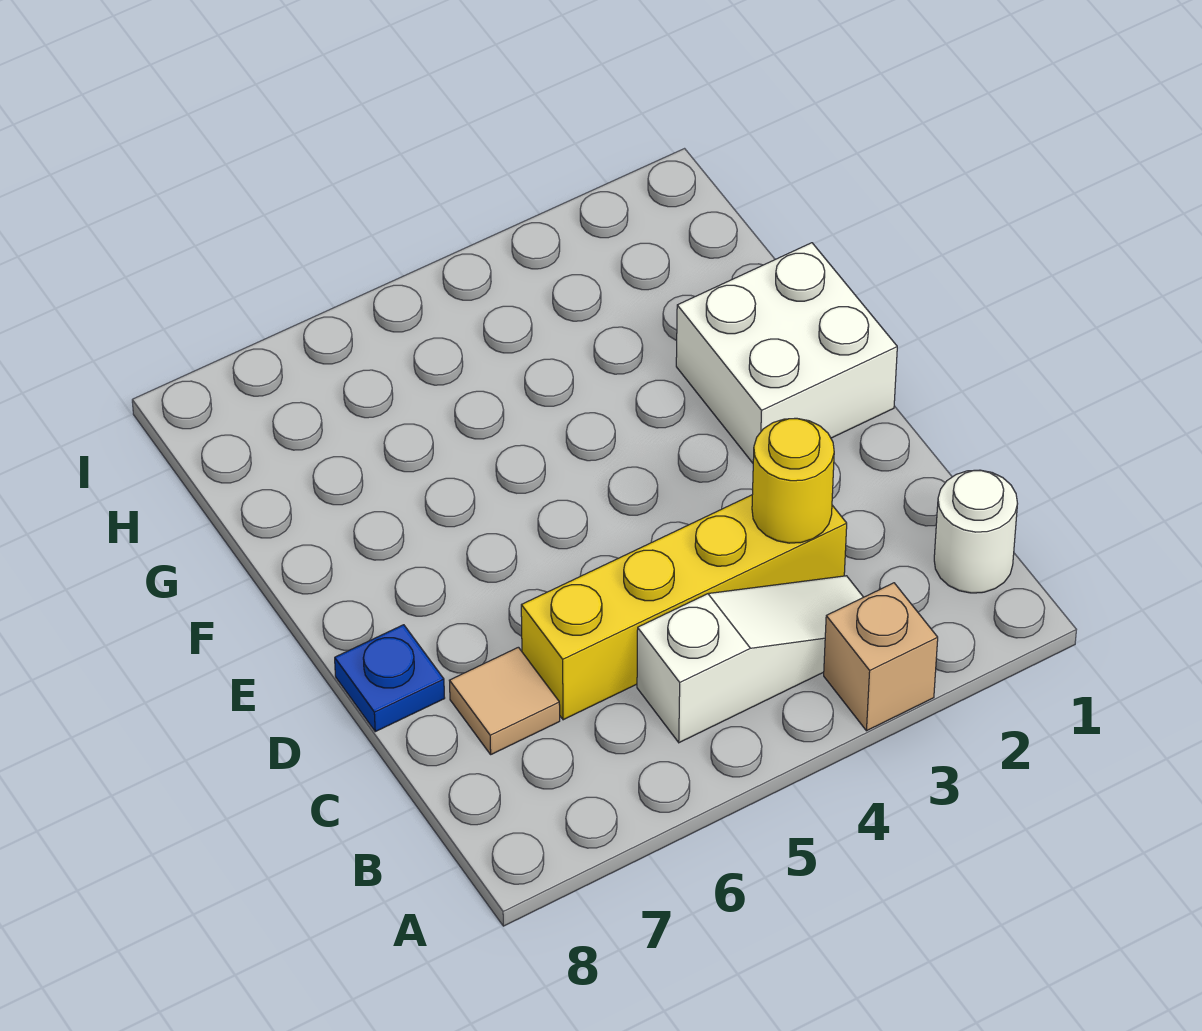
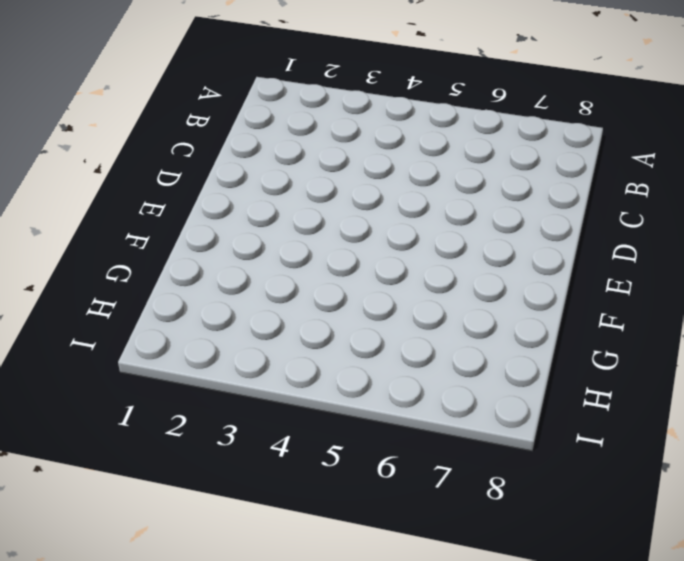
none -> tan 1x1 brick [824,583,938,731]
none -> white 1x1 round brick [934,470,1018,593]

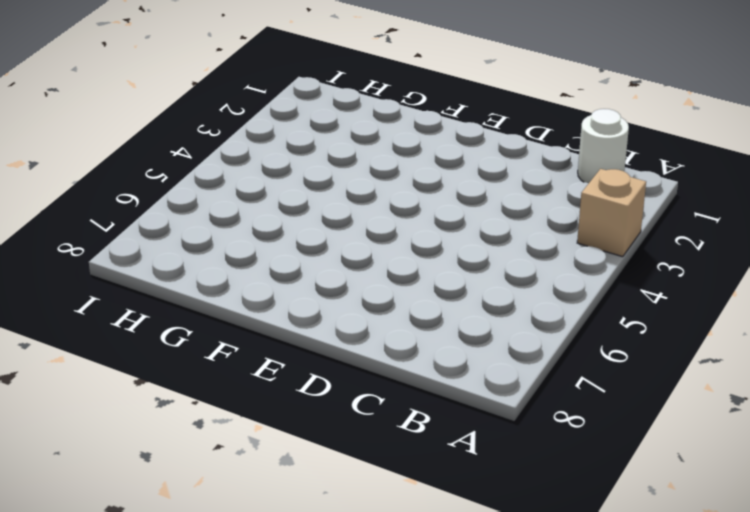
none -> white 1x3 slope [637,576,863,743]
none -> yellow 1x4 brick [521,495,847,720]

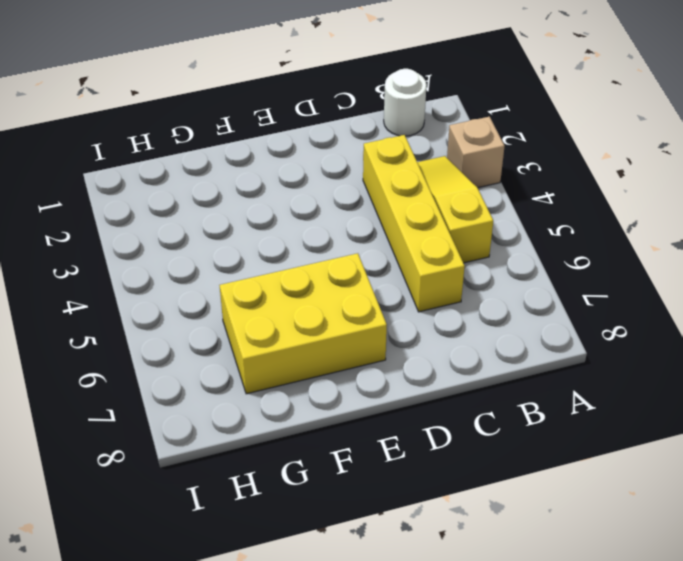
yellow 1x3 slope [417,156,493,263] -> white 1x3 slope [637,576,863,743]
yellow 2x3 brick [220,253,387,394] -> none
none -> tan 1x1 tile [449,647,560,754]
none -> blue 1x1 plate [335,625,445,732]

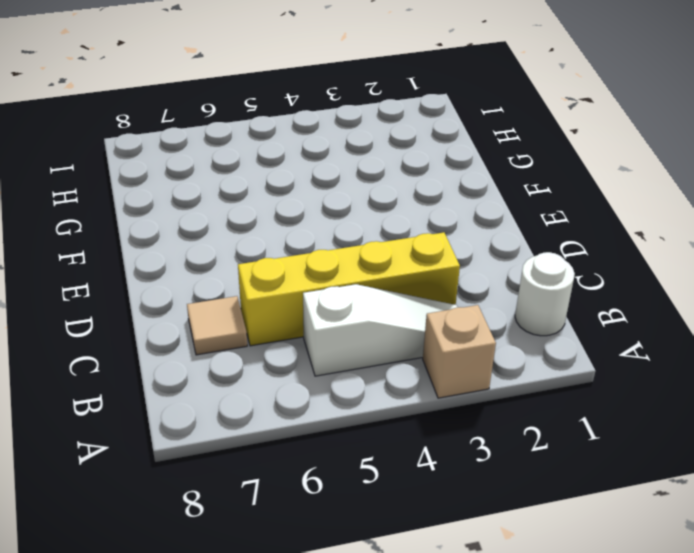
none -> blue 1x1 plate [335,625,445,732]
none -> white 2x2 brick [676,243,897,463]

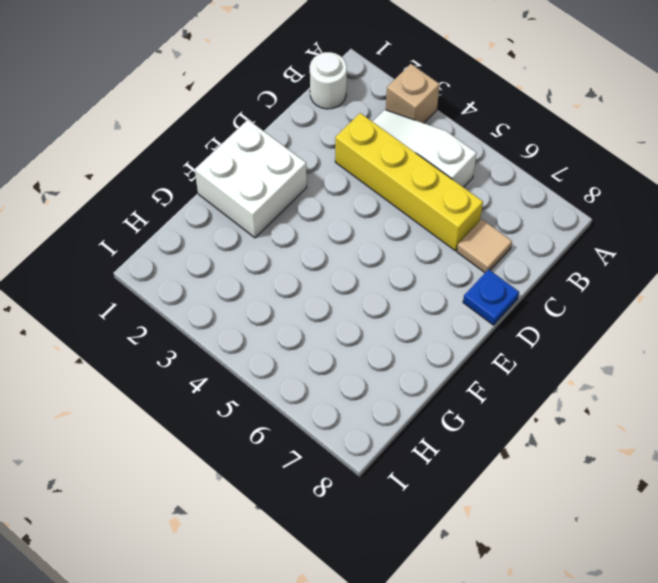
none -> yellow 1x1 round brick [752,418,834,543]

